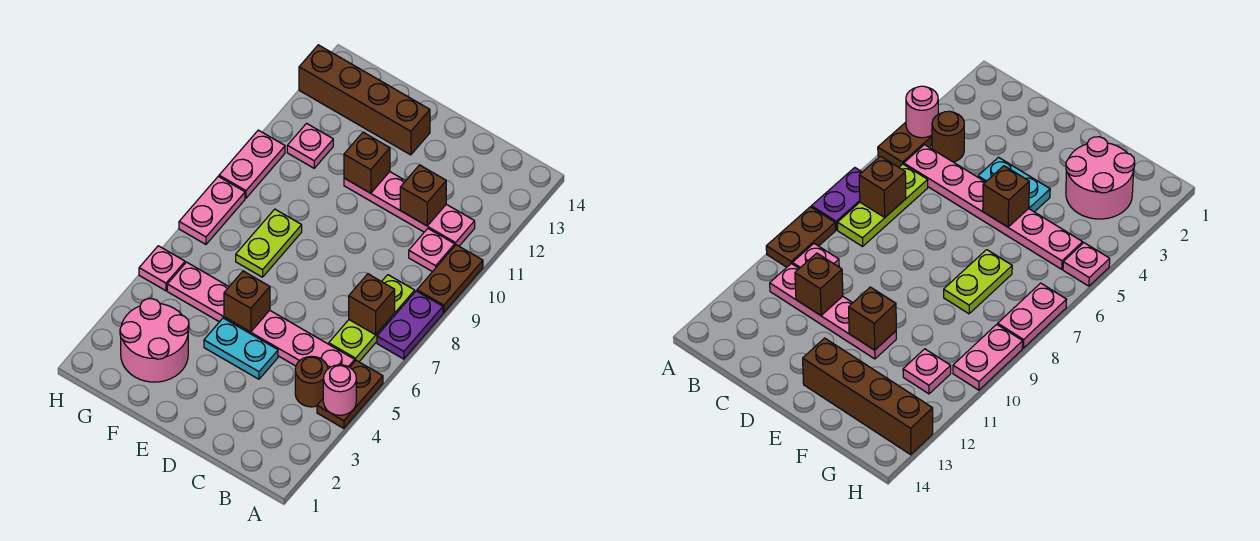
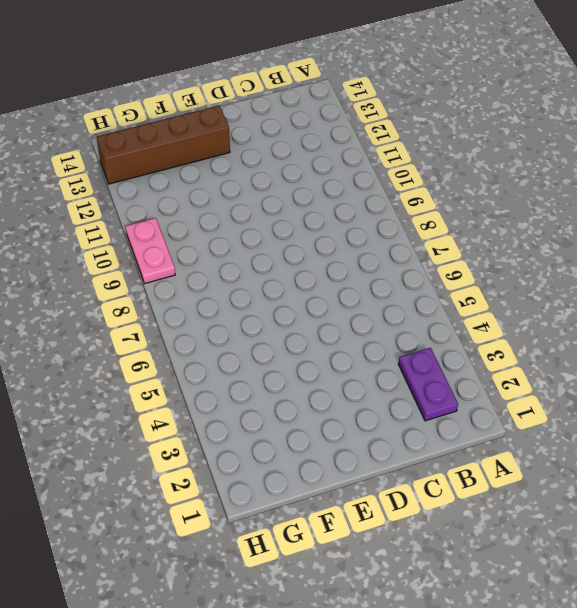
purple 1x2 plate [398,348,458,421] -> purple 1x2 plate moved to [377,291,443,359]
none -> brown 1x2 plate [317,360,383,428]
none -> brown 1x2 plate [417,245,483,313]
none -> brown 1x1 round brick [295,356,328,407]

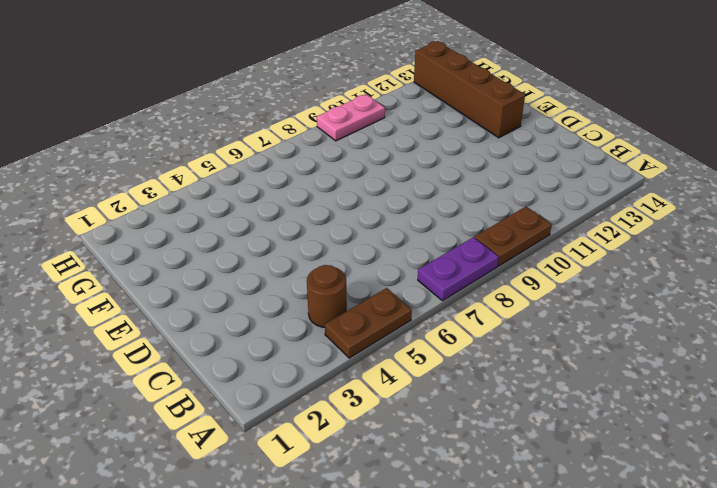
none -> pink 1x6 plate [167,262,355,369]
none -> lime 1x3 plate [329,275,415,362]
none -> pink 1x1 plate [409,229,455,272]

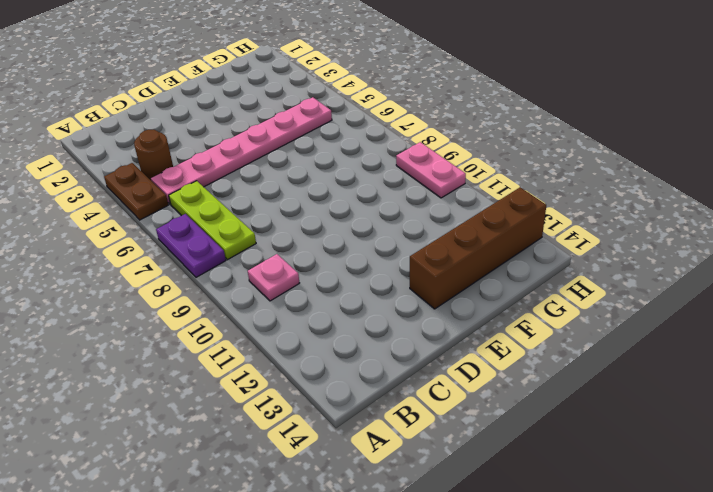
none -> brown 1x2 plate [417,245,483,313]
none -> pink 1x4 plate [344,172,475,246]
none -> cyan 1x2 plate [204,318,278,379]

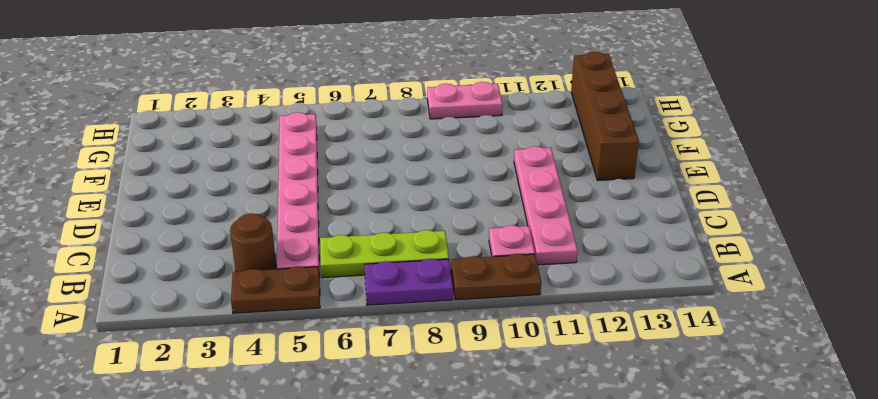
none -> cyan 1x2 plate [204,318,278,379]
none -> pink 2x2 round brick [120,298,189,382]
none -> lime 1x2 plate [236,209,302,277]

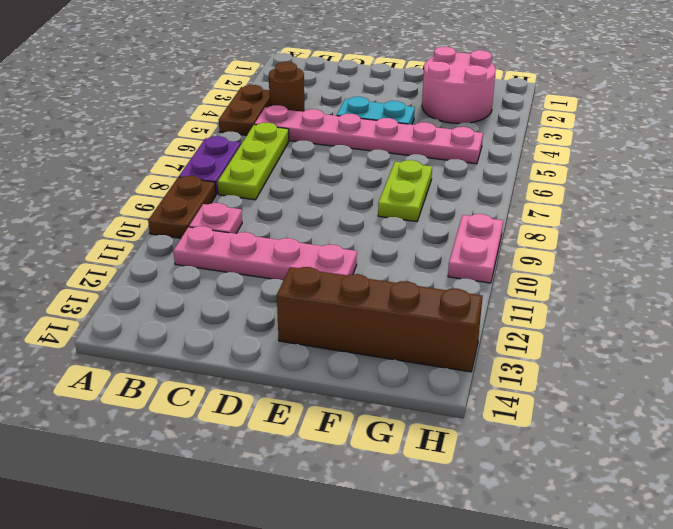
none -> pink 1x1 plate [287,124,333,168]
none -> pink 1x1 plate [139,246,185,291]
none -> pink 1x2 plate [179,176,245,244]

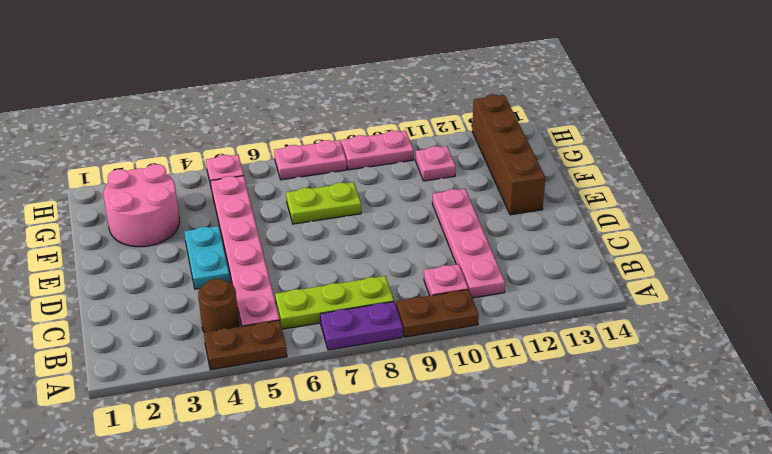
none -> pink 1x1 round brick [323,365,356,415]
none -> brown 1x1 brick [349,274,395,335]
none -> brown 1x1 brick [400,165,446,226]

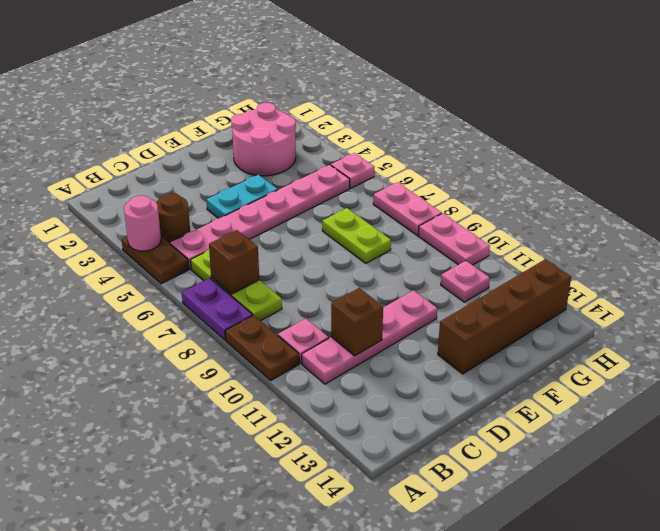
none -> brown 1x1 brick [224,271,270,332]
none -> brown 1x1 brick [344,132,390,193]

